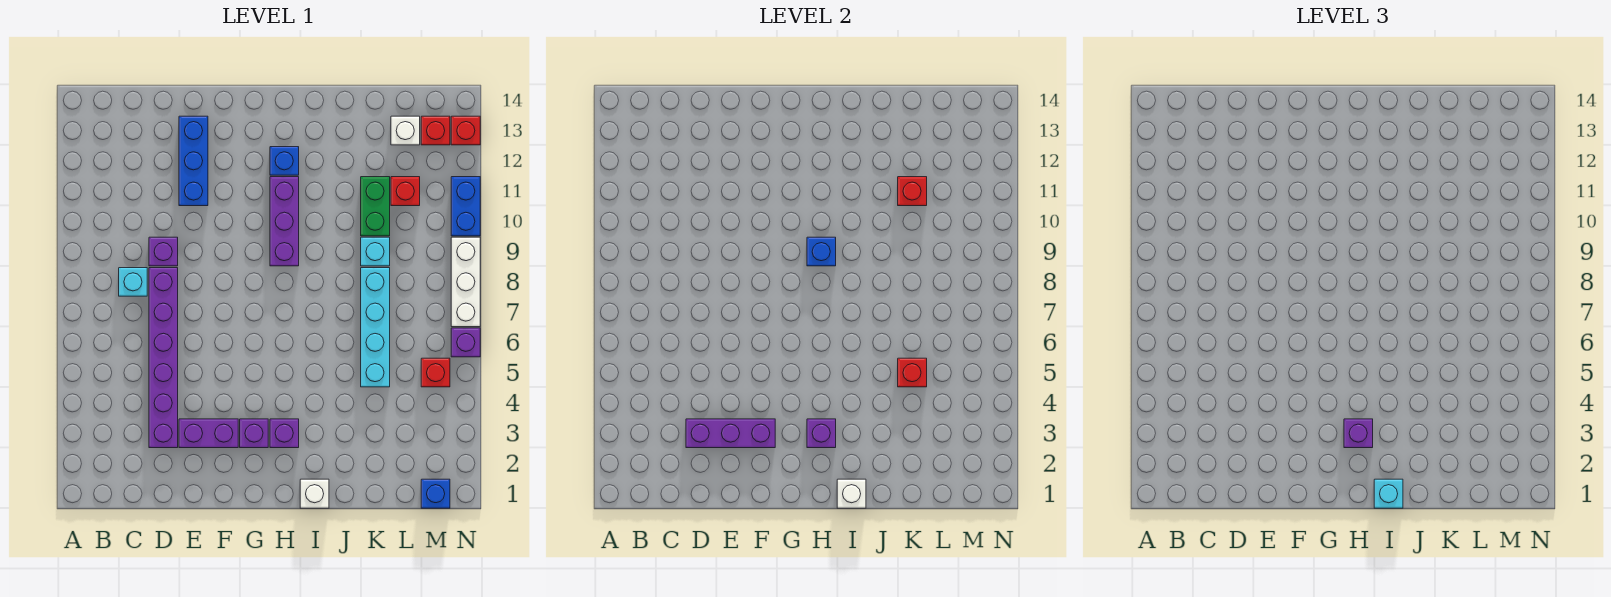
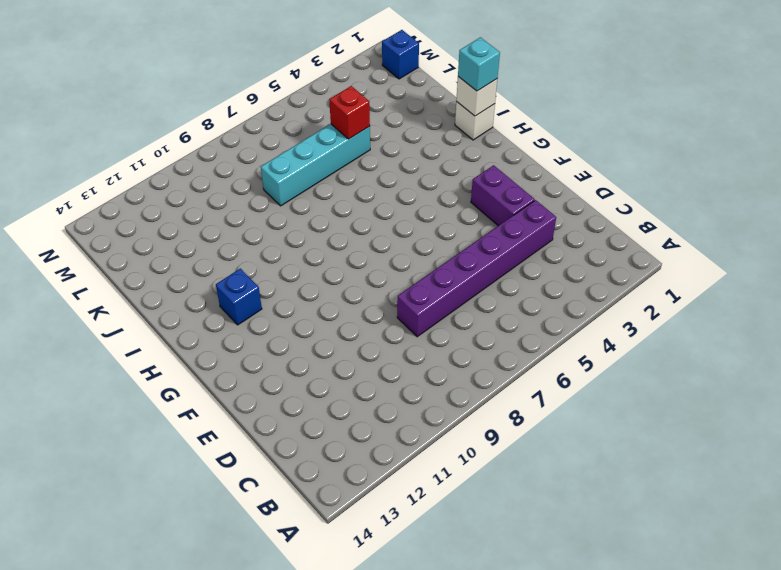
none -> cyan 1x1 brick [119,268,147,296]
none -> purple 1x1 brick [149,237,178,266]
none -> blue 1x3 brick [179,116,208,206]
none -> purple 1x1 brick [240,419,268,448]

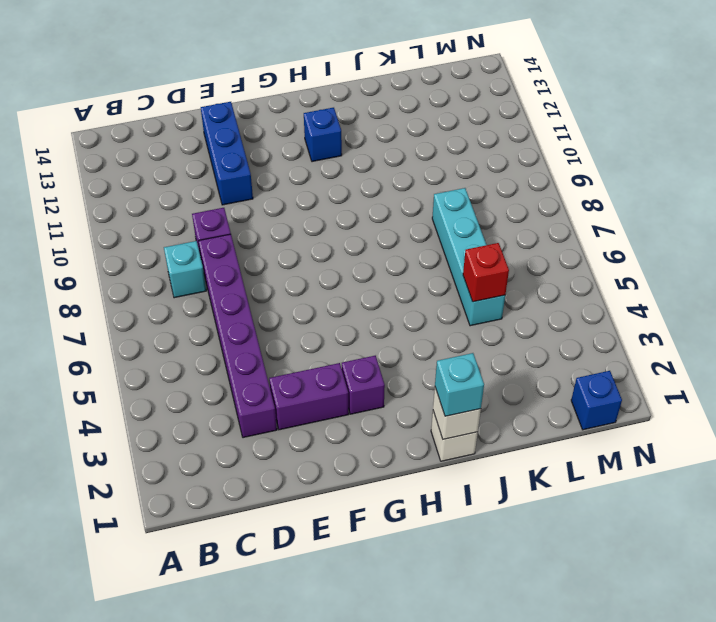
none -> purple 1x1 brick [270,419,299,448]
none -> purple 1x3 brick [270,177,299,266]
none -> cyan 1x1 brick [361,237,390,266]
none -> green 1x2 brick [361,177,390,236]

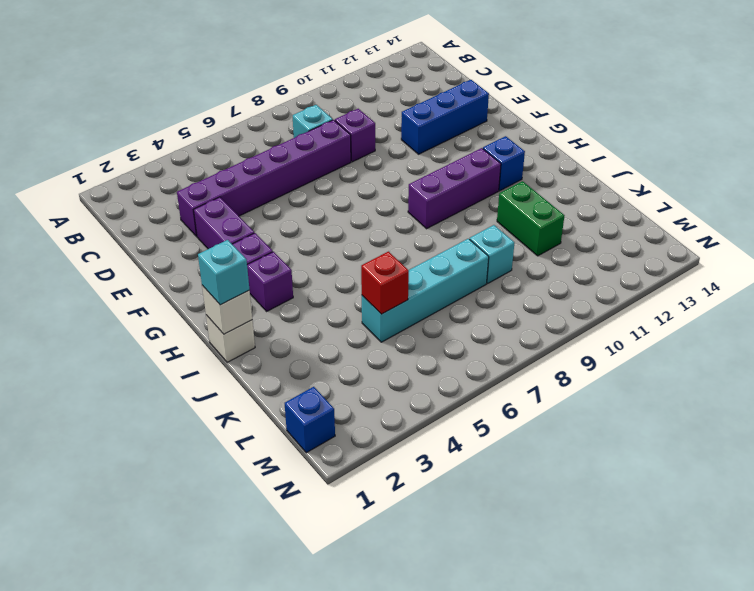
green 1x2 brick [497,181,564,256] -> green 1x2 brick turned to [361,177,390,236]
none -> red 1x1 brick [391,177,420,206]
none -> white 1x1 brick [391,116,420,145]
none -> red 1x1 brick [421,358,450,387]
none -> red 1x1 brick [421,116,450,145]

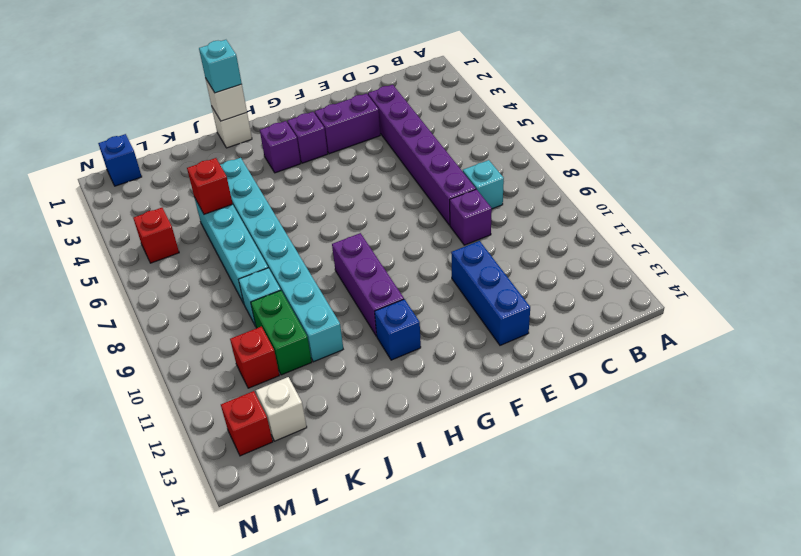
cyan 1x8 brick [220,158,343,362] -> none
none -> purple 1x1 brick [451,328,480,357]
none -> white 1x3 brick [451,237,480,327]
none -> blue 1x2 brick [451,177,480,236]
none -> red 1x1 brick [451,116,480,145]

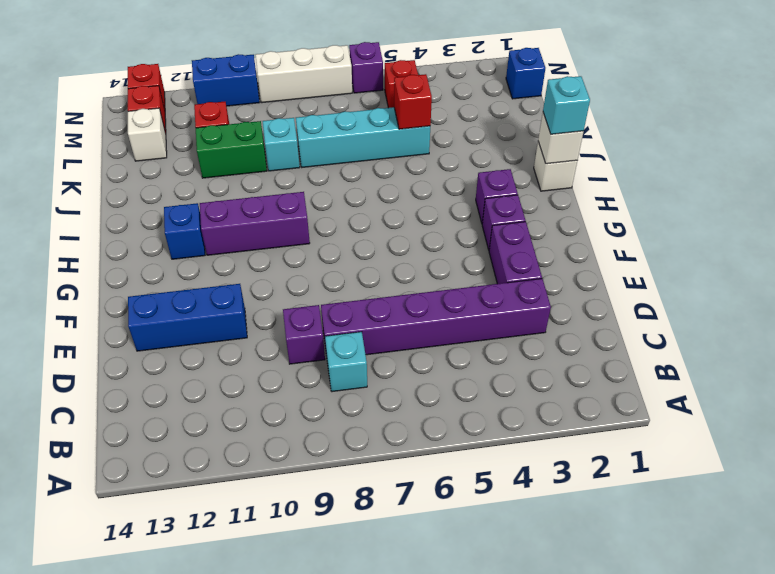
none -> purple 1x3 brick [686,419,775,448]
none -> purple 1x1 brick [807,419,836,448]
none -> blue 1x1 brick [807,237,836,266]
none -> red 1x1 brick [898,177,927,206]

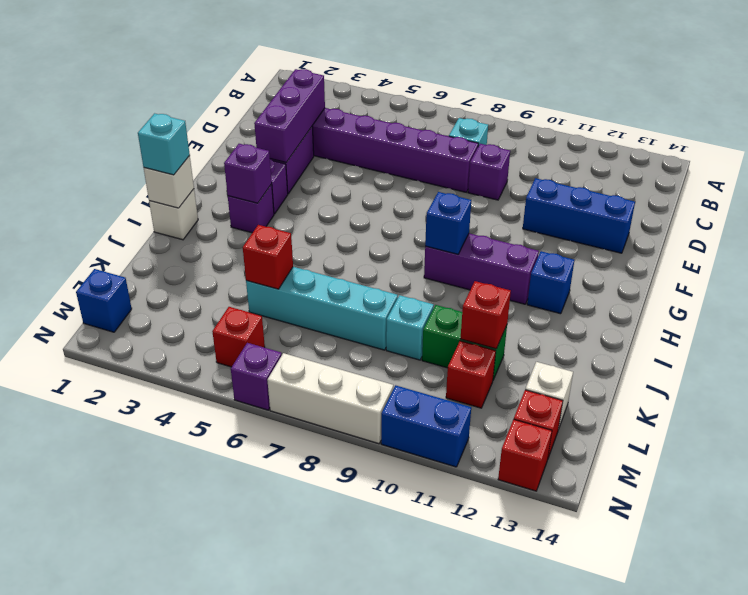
none -> purple 1x1 brick [1344,419,1373,448]

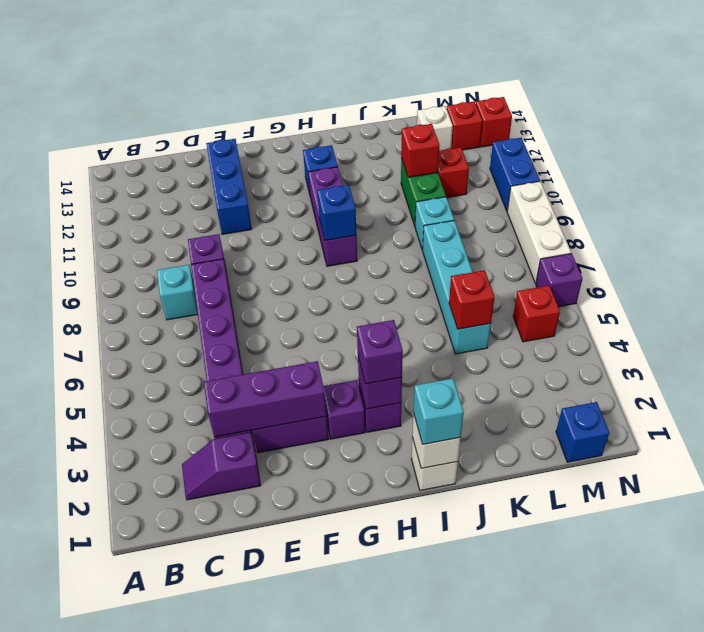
purple 1x2 slope [182,432,261,500] -> none

